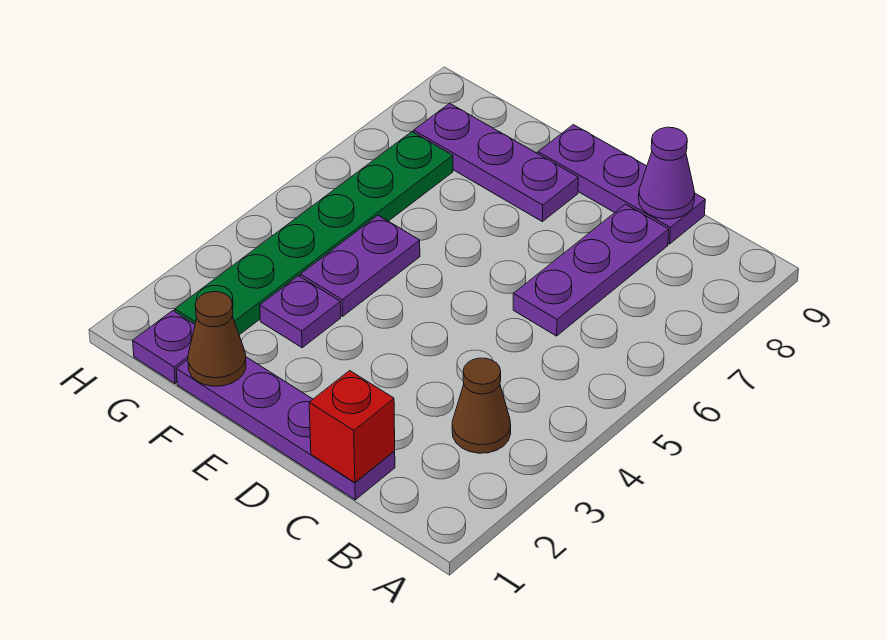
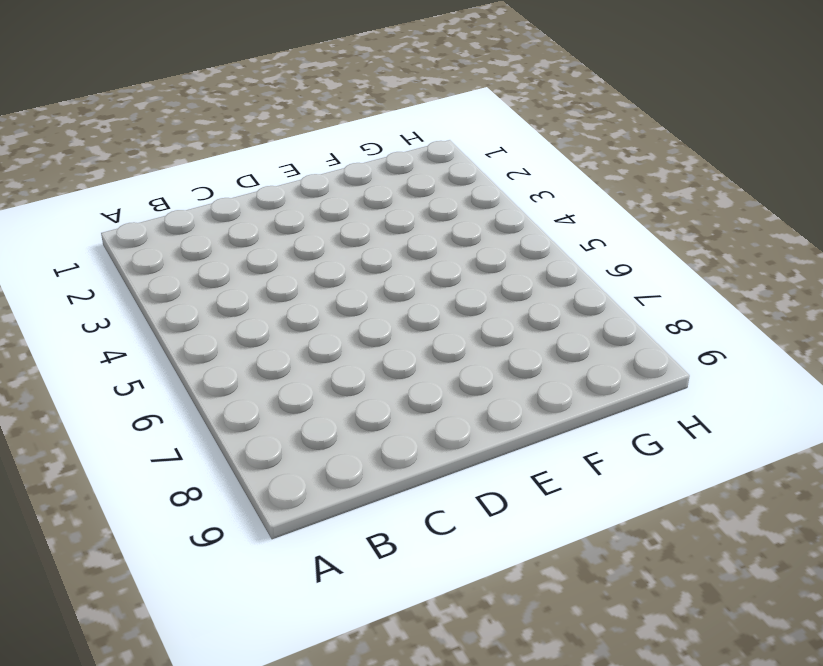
none -> brown 1x1 cone [452,358,511,453]
none -> purple 1x4 plate [176,357,395,500]
none -> purple 1x3 plate [513,204,669,336]

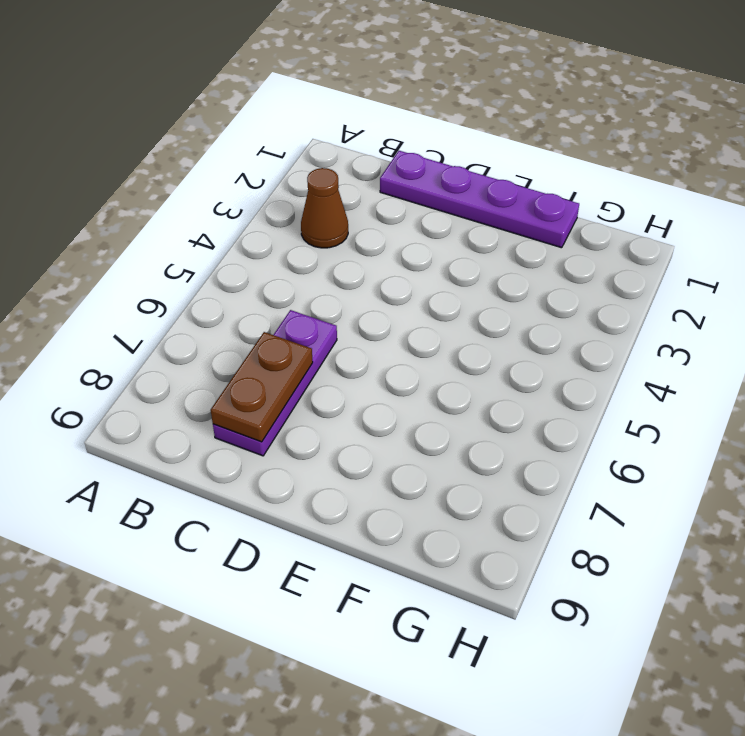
brown 1x2 plate [211,332,313,442] -> none
none -> purple 1x3 plate [538,125,705,244]
none -> purple 1x3 plate [414,103,578,221]
none -> purple 1x1 plate [260,276,341,348]

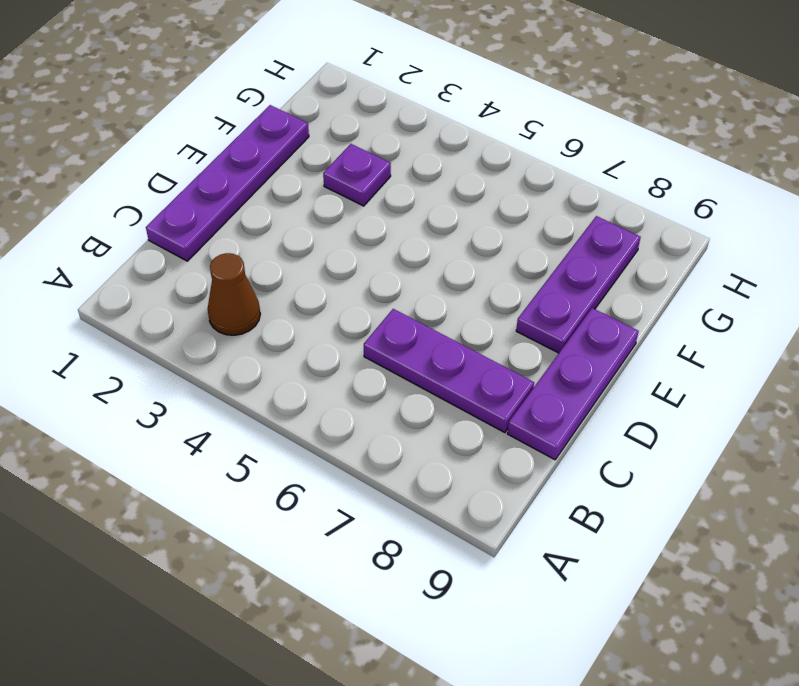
none -> purple 1x2 plate [300,215,420,316]
none -> purple 1x1 plate [133,311,195,383]
none -> green 1x6 plate [175,132,453,335]

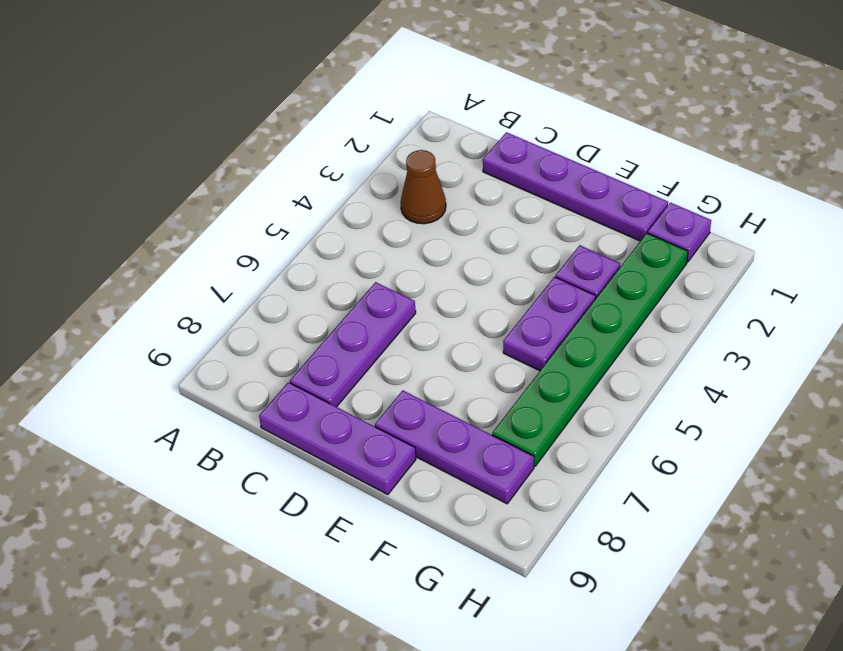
none -> red 1x1 brick [309,371,395,483]
none -> purple 1x1 cone [639,127,695,219]
none -> brown 1x1 cone [188,292,246,386]

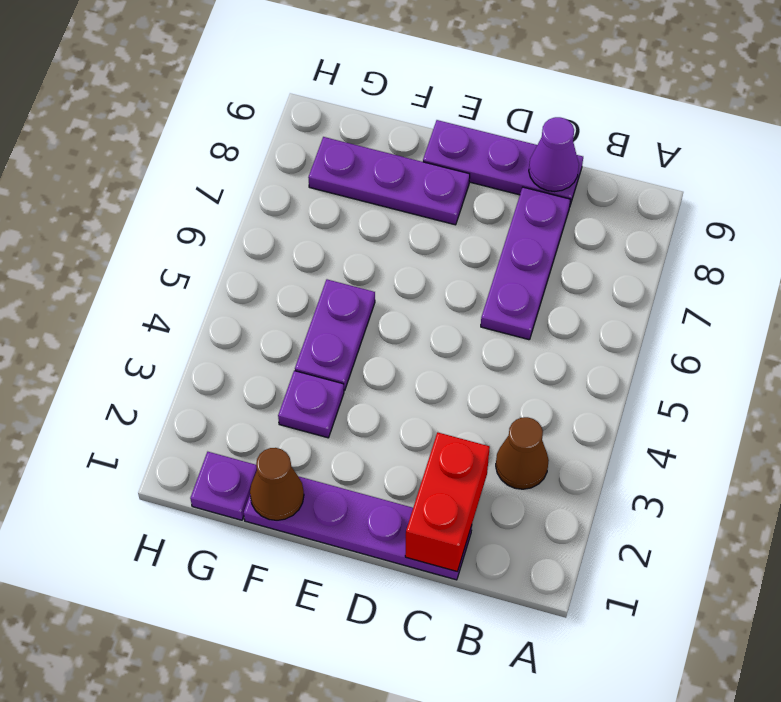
red 1x2 brick [405,432,490,572] -> red 1x1 brick [309,371,395,483]
none -> green 1x6 plate [175,132,453,335]

